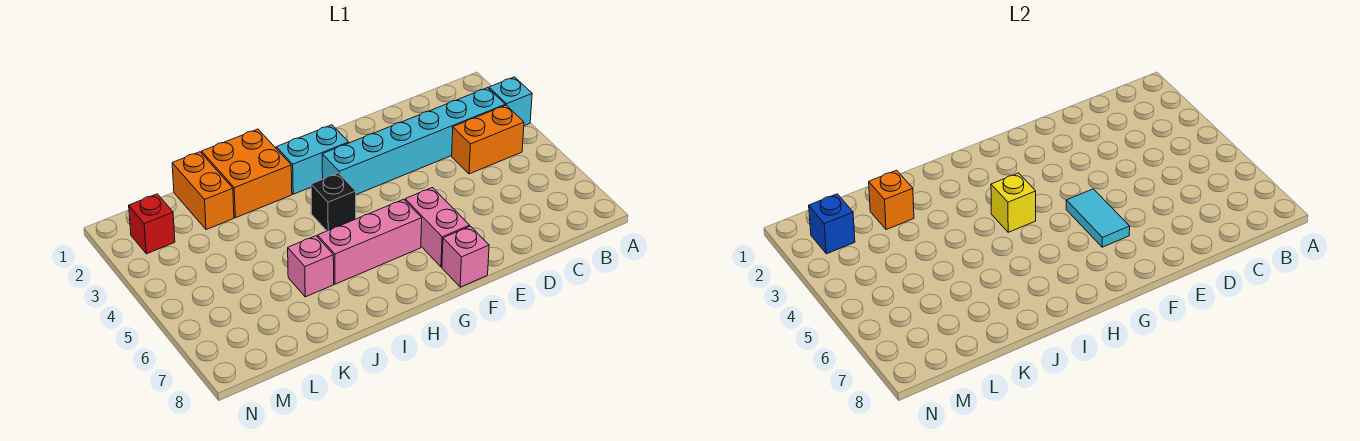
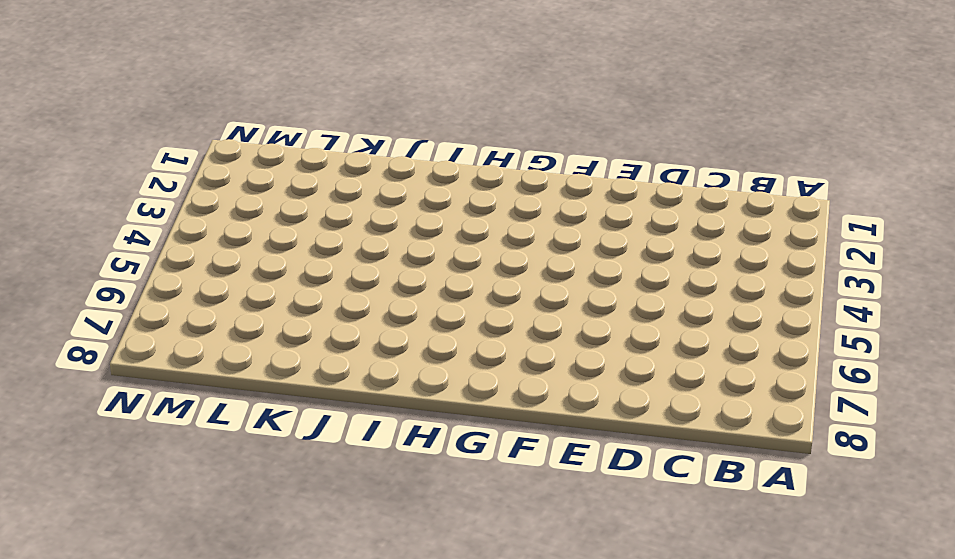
none -> cyan 1x1 brick [489,77,532,126]
none -> cyan 1x6 brick [322,88,505,195]
none -> orange 1x2 brick [452,105,524,174]

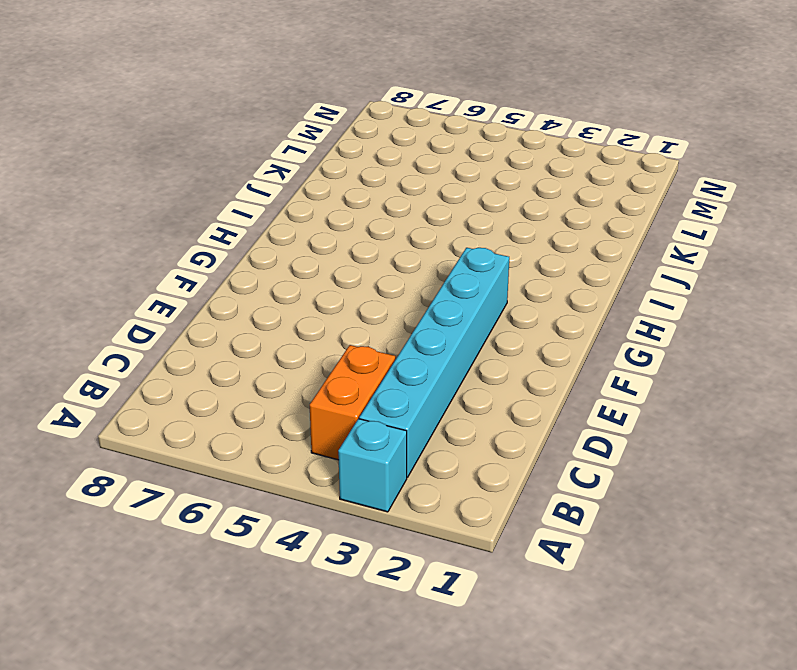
none -> pink 1x2 brick [405,188,470,267]
none -> pink 1x1 brick [442,226,489,287]
none -> cyan 1x2 brick [276,125,349,194]

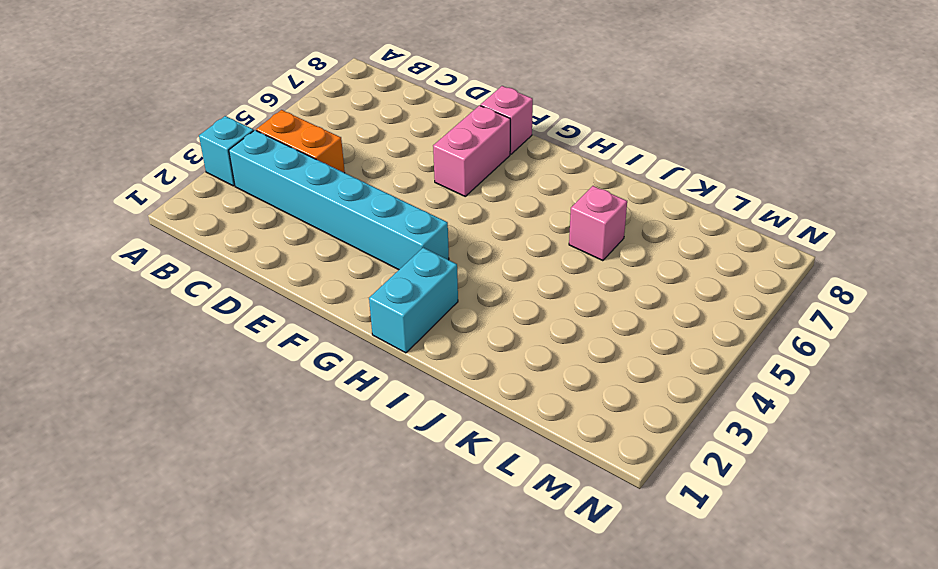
cyan 1x2 brick [369,248,458,353] -> cyan 1x2 brick turned to [276,125,349,194]
none -> pink 1x3 brick [318,199,422,284]
none -> black 1x1 brick [311,173,356,231]
none -> orange 2x2 brick [202,129,292,218]

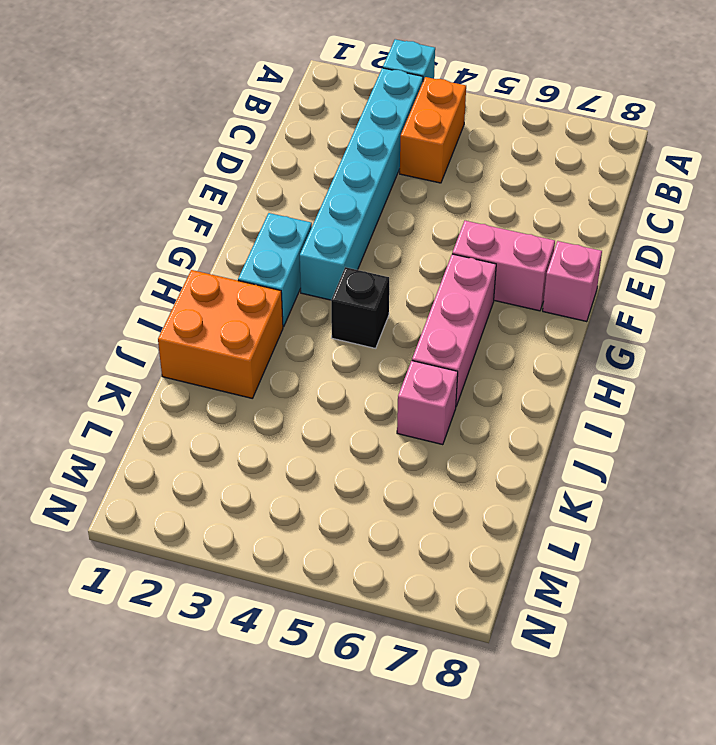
none -> orange 1x2 brick [172,152,234,230]
none -> red 1x1 brick [129,194,175,254]
none -> cyan 1x2 tile [1066,189,1130,247]

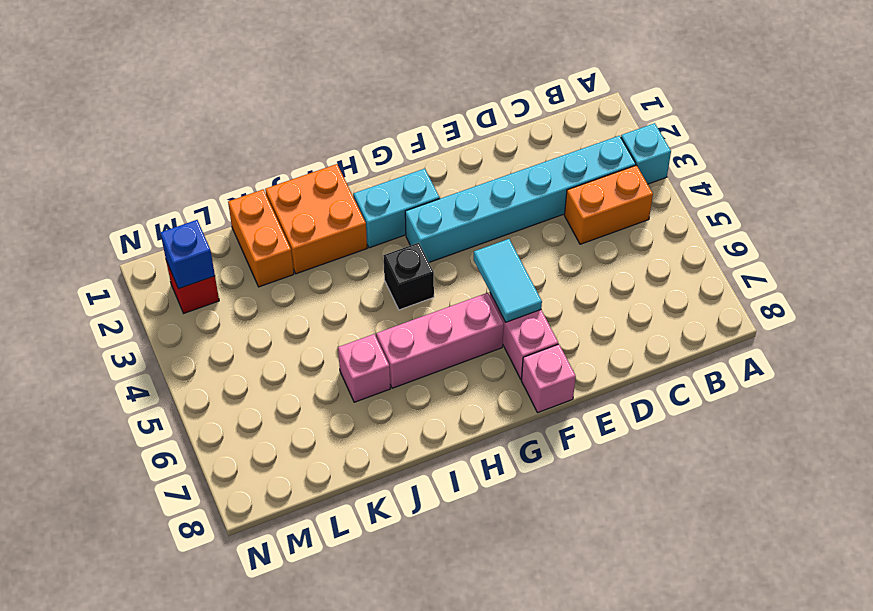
none -> yellow 1x1 brick [991,173,1036,232]
none -> orange 1x1 brick [869,170,914,230]

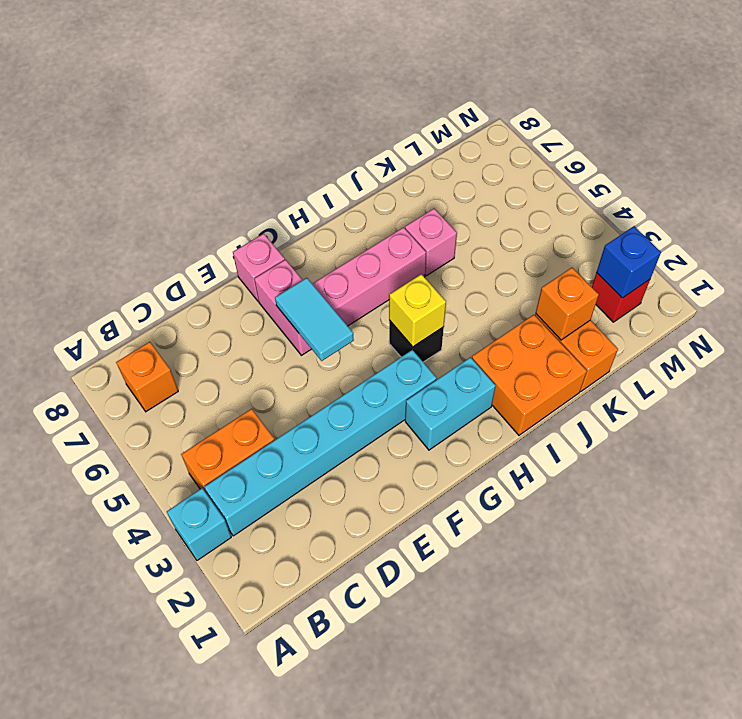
orange 1x1 brick [116,342,178,412] -> none

